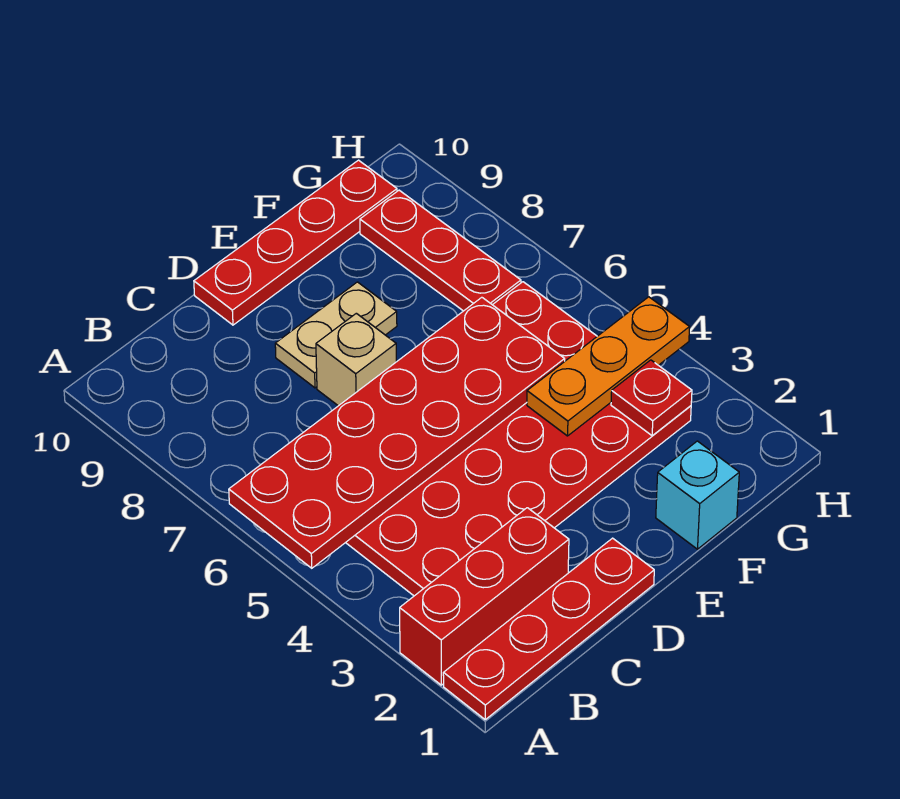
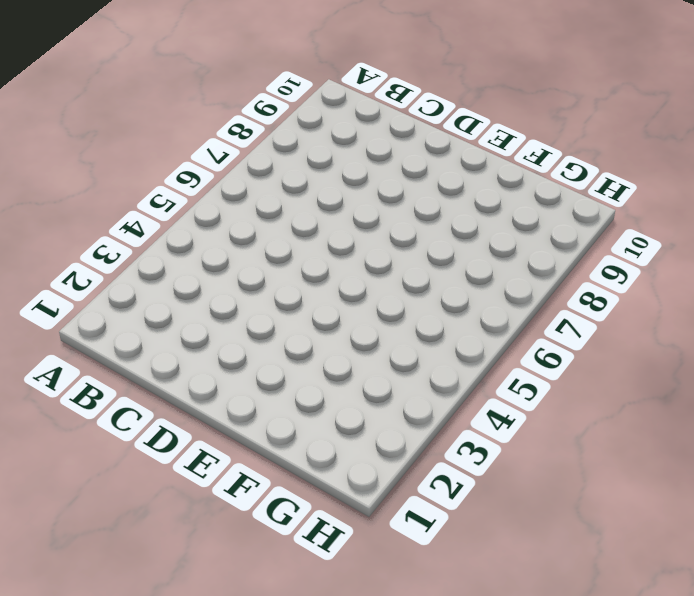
none -> red 1x4 plate [443,538,654,719]
none -> red 1x3 brick [400,508,569,685]

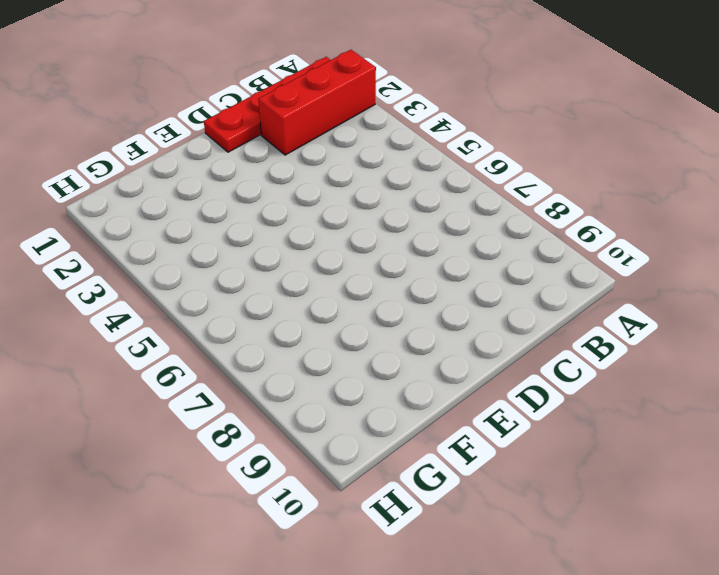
none -> red 4x6 plate [346,282,691,596]
none -> tan 1x1 brick [316,313,396,406]

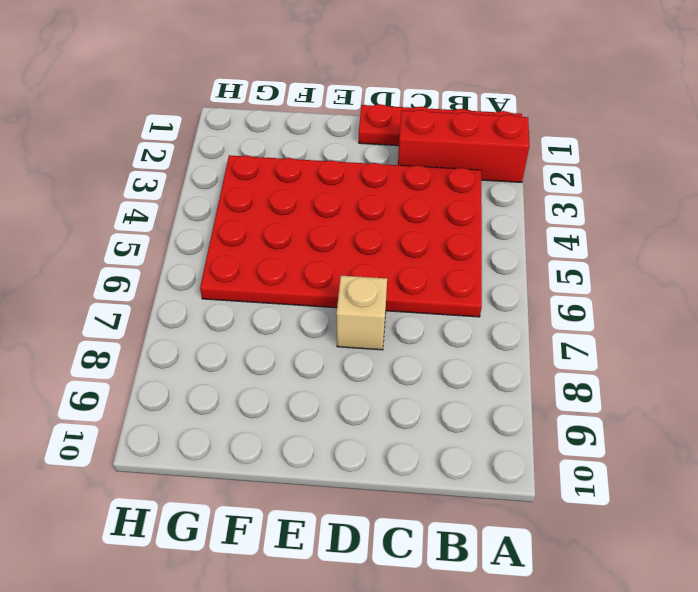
none -> tan 1x2 plate [275,282,397,388]
none -> red 1x4 plate [194,160,397,325]

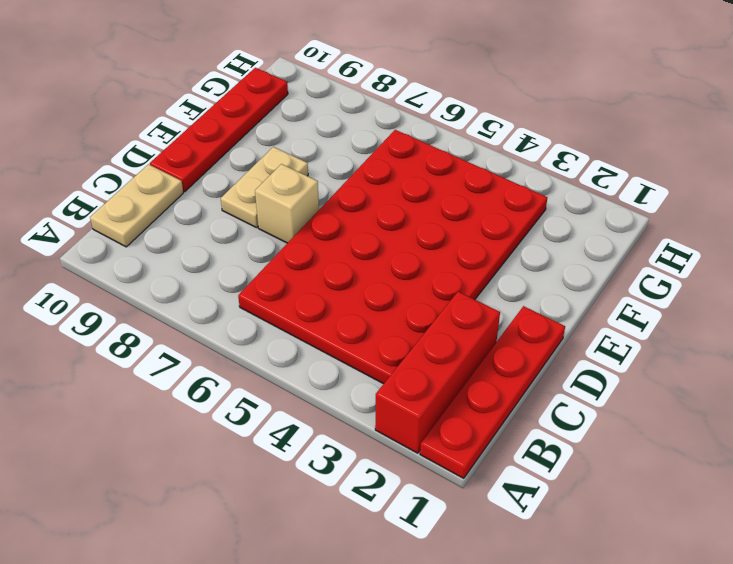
tan 1x2 plate [90,164,183,247] -> none
none -> cyan 1x1 brick [656,441,739,549]
none -> red 1x3 plate [360,190,521,311]

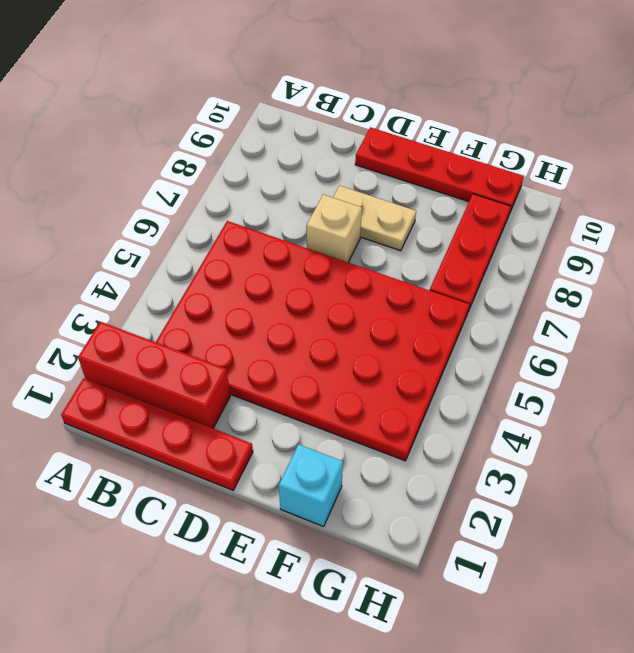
none -> red 2x6 plate [229,297,565,568]
none -> orange 1x3 plate [527,297,690,436]

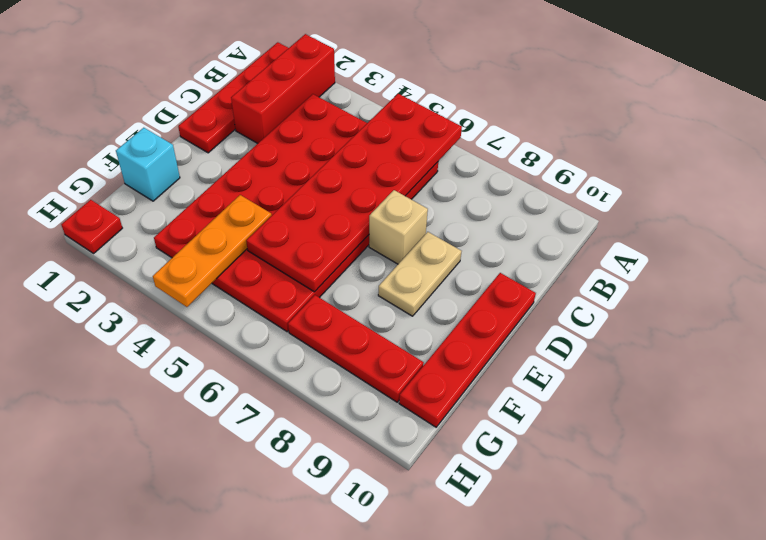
red 1x1 plate [61,200,122,253] -> red 1x1 plate moved to [611,360,692,436]

